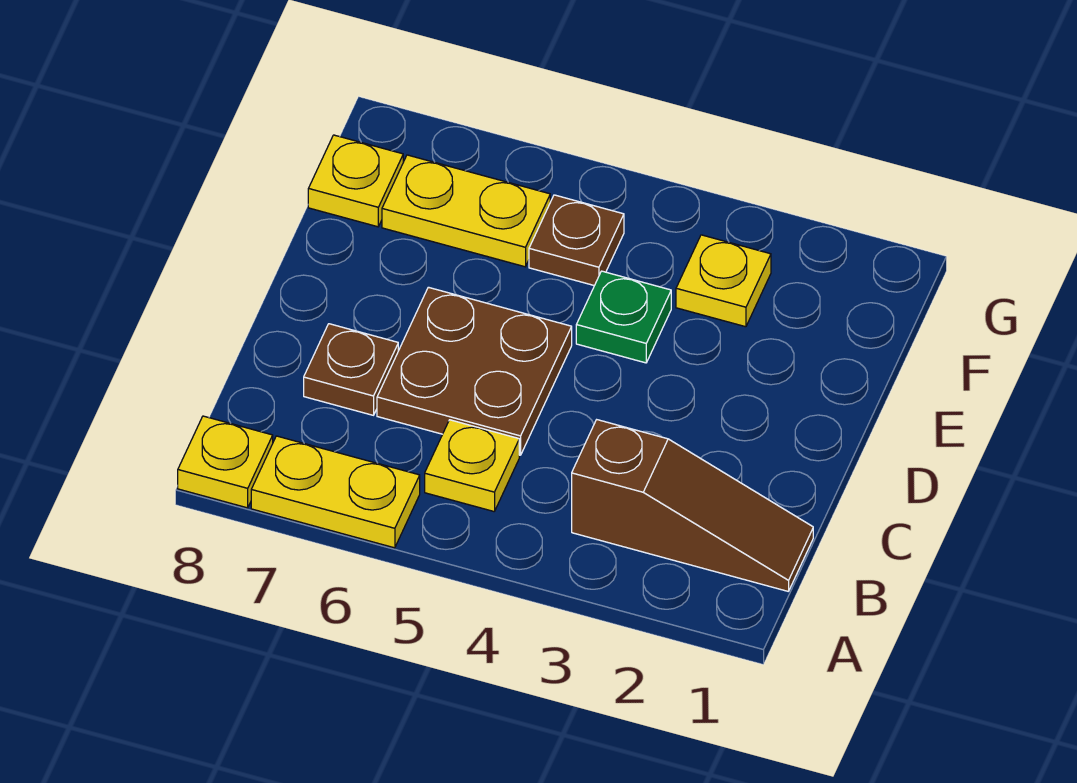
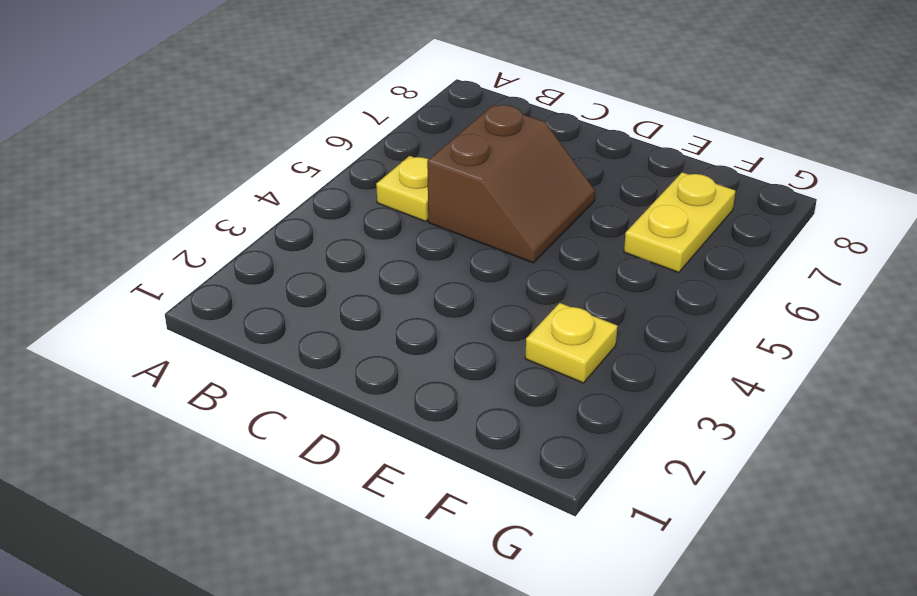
brown 2x2 slope [427,105,595,263] -> brown 2x2 plate [377,287,572,455]
none -> yellow 1x2 plate [251,436,420,548]
none -> yellow 1x1 plate [178,416,273,508]

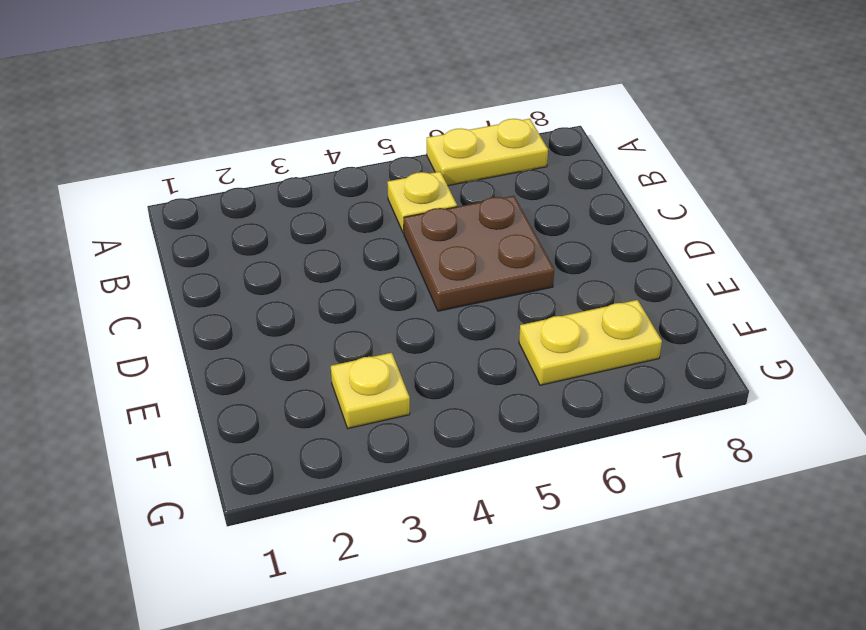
none -> yellow 1x1 plate [178,416,273,508]
none -> brown 1x3 slope [572,420,813,591]

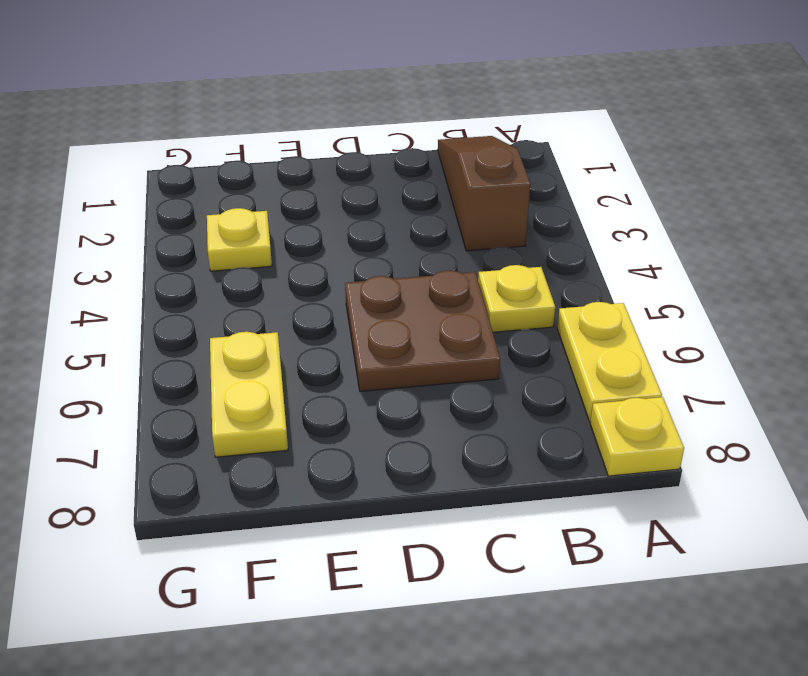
none -> brown 1x1 plate [304,324,398,415]
none -> green 1x1 plate [576,271,671,363]

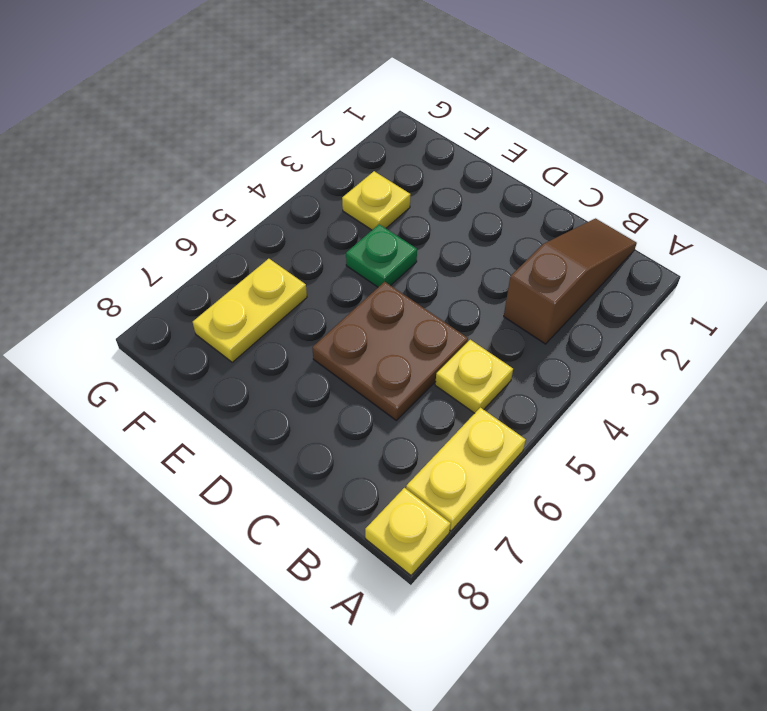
none -> brown 1x1 plate [304,324,398,415]
none -> brown 1x1 plate [529,195,624,286]

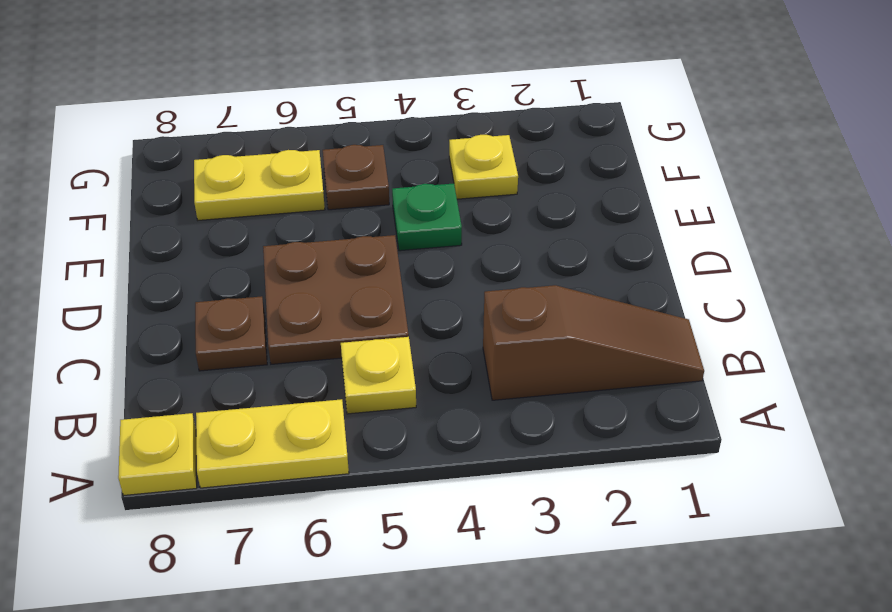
none -> yellow 1x1 plate [308,135,403,227]

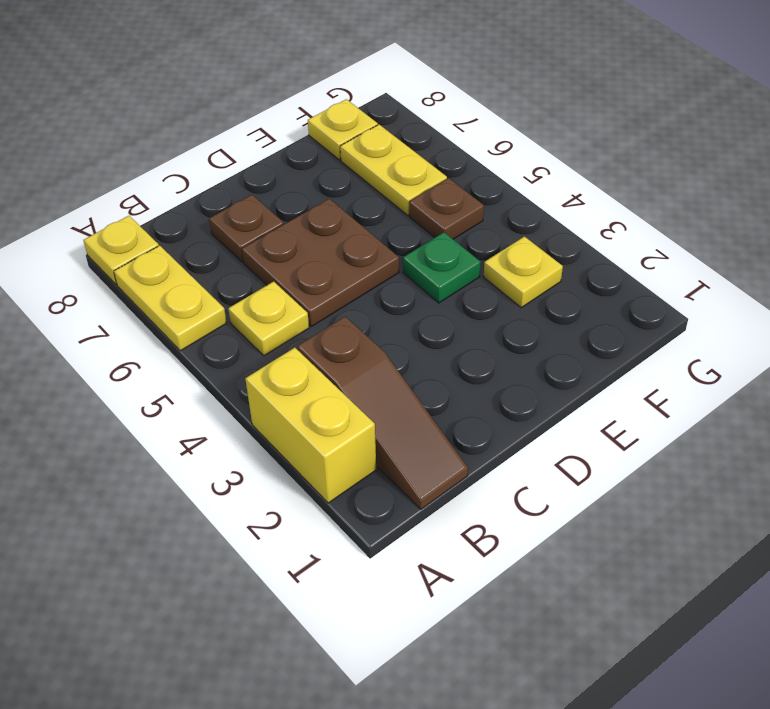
yellow 1x2 brick [245,348,376,503] -> none

